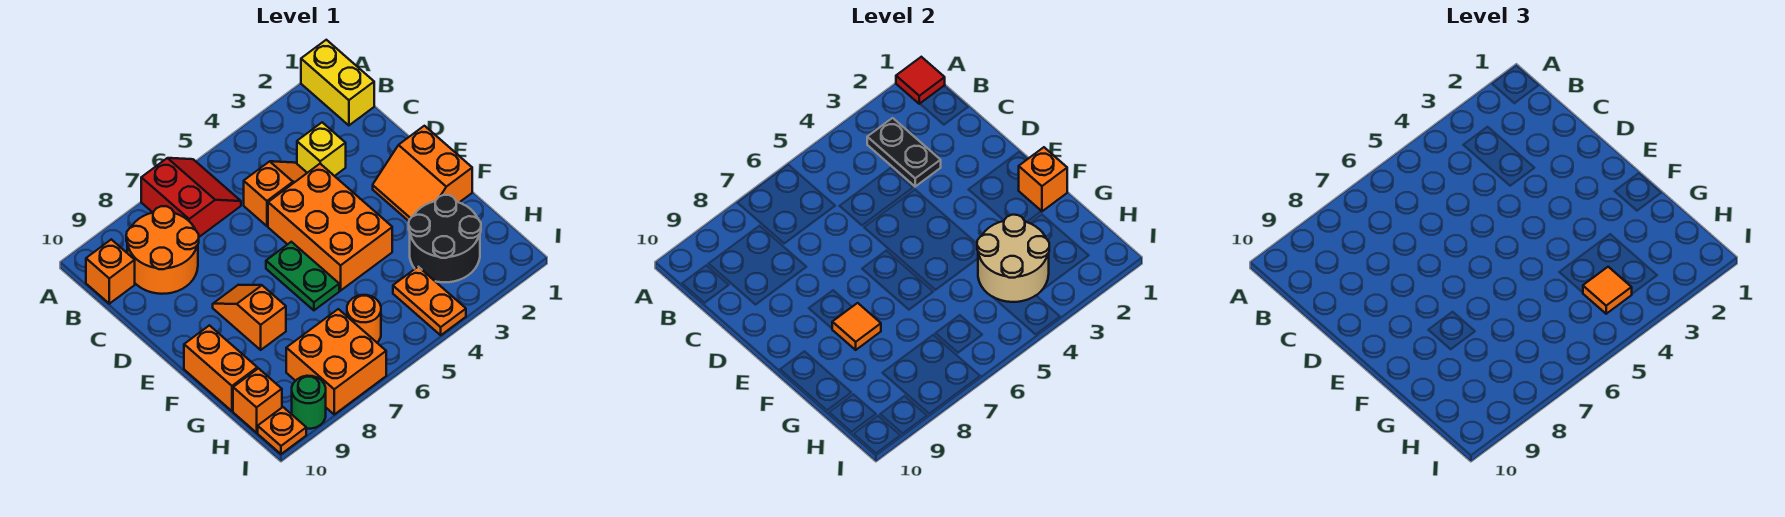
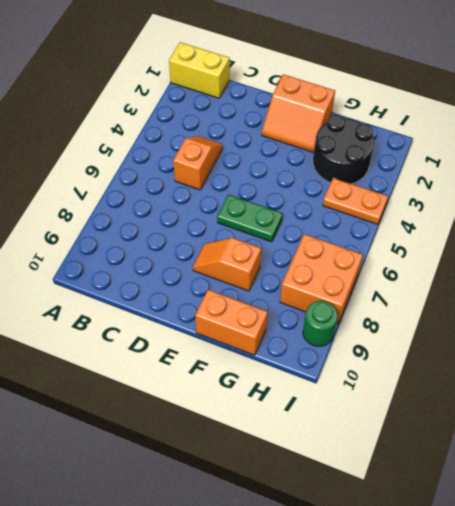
none -> red 2x2 slope [141,158,241,237]
none -> orange 2x2 round brick [126,206,199,294]
none -> orange 1x1 brick [86,239,135,304]

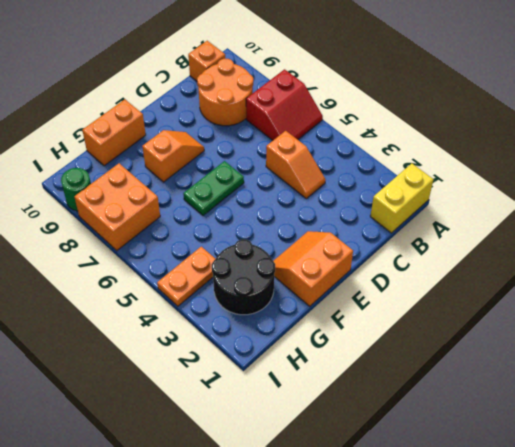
none -> yellow 1x1 brick [297,122,346,176]
none -> orange 2x3 brick [268,164,392,291]
none -> orange 1x1 round brick [347,295,381,342]

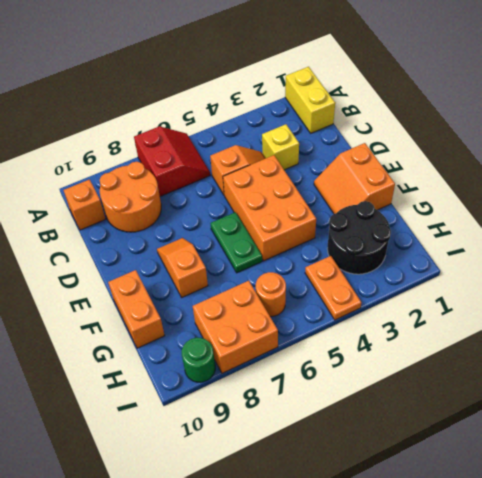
none -> orange 1x1 brick [233,368,282,433]
none -> orange 1x1 plate [258,407,306,454]
none -> red 1x1 tile [896,57,945,104]

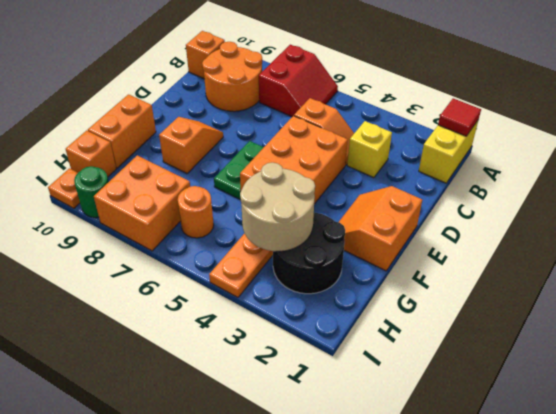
none -> black 1x2 plate [867,118,941,186]
none -> orange 1x1 brick [1019,147,1067,211]
none -> orange 1x1 tile [832,303,881,350]

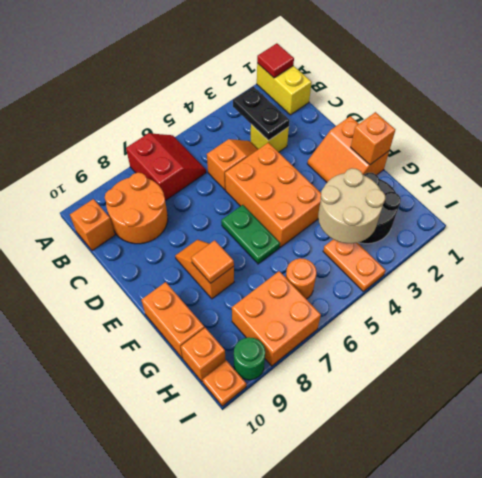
none -> orange 1x1 tile [1583,267,1632,314]

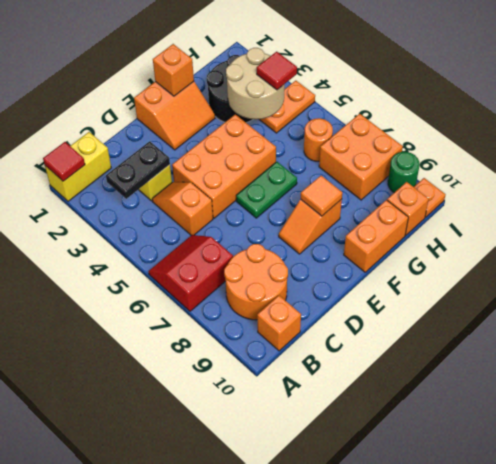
red 1x1 tile [257,52,297,90] -> orange 1x1 tile [1583,267,1632,314]

